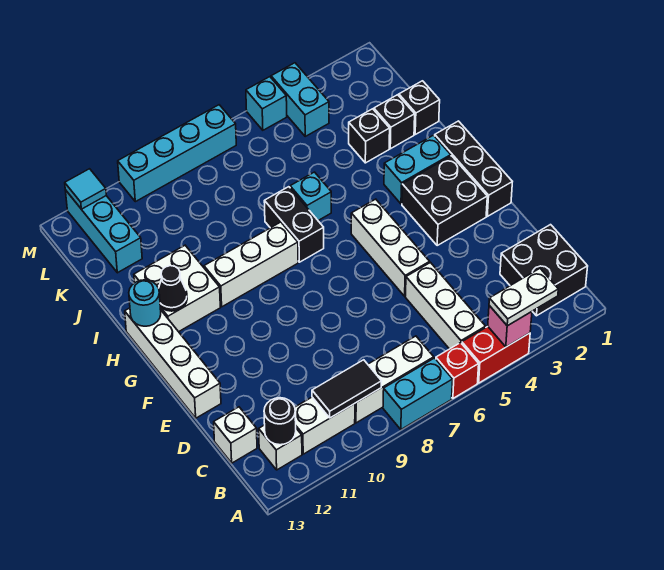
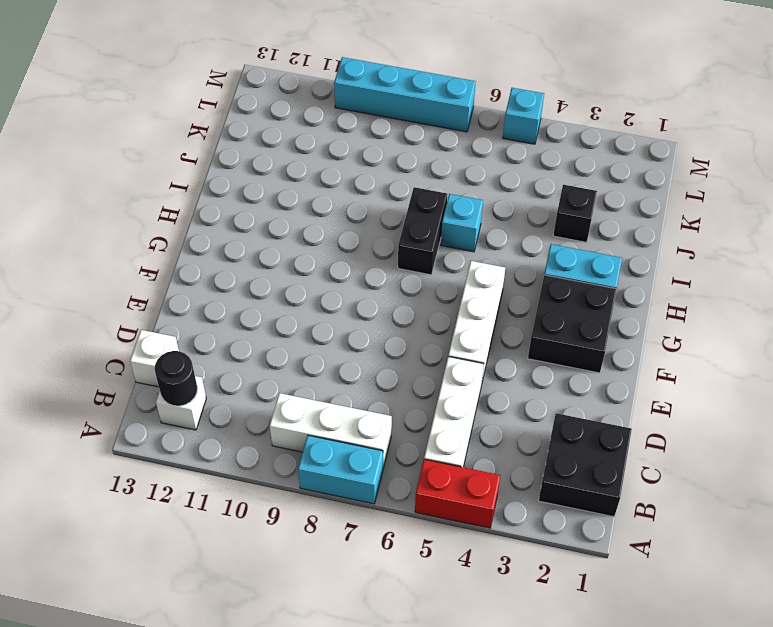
none -> red 1x1 brick [436,343,479,398]
none -> white 1x2 brick [295,397,355,454]
none -> white 1x4 brick [125,308,221,418]
none -> black 1x3 brick [435,121,512,216]

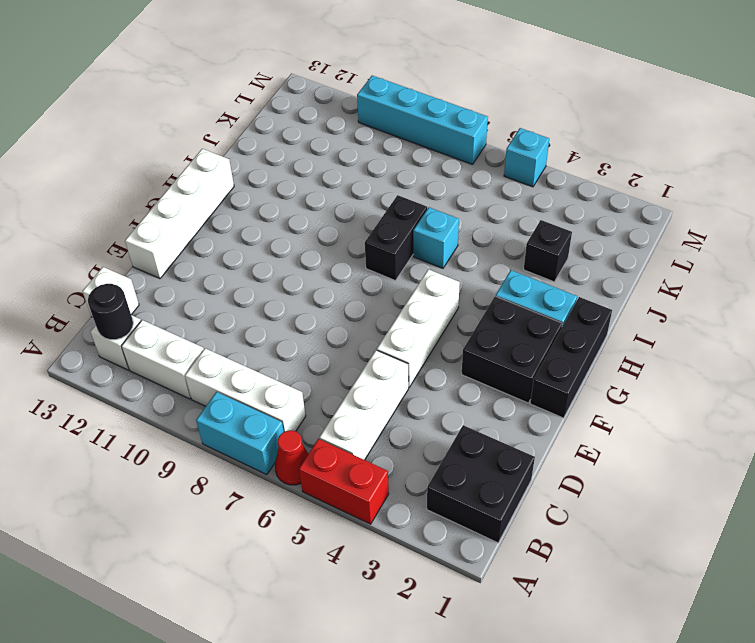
red 1x1 cone [275,430,308,485] -> red 1x1 brick [436,343,479,398]
none -> white 1x3 brick [204,222,298,307]
none -> white 2x2 brick [134,245,220,332]
none -> black 1x1 brick [399,81,440,134]
none -> black 1x1 brick [374,95,415,149]

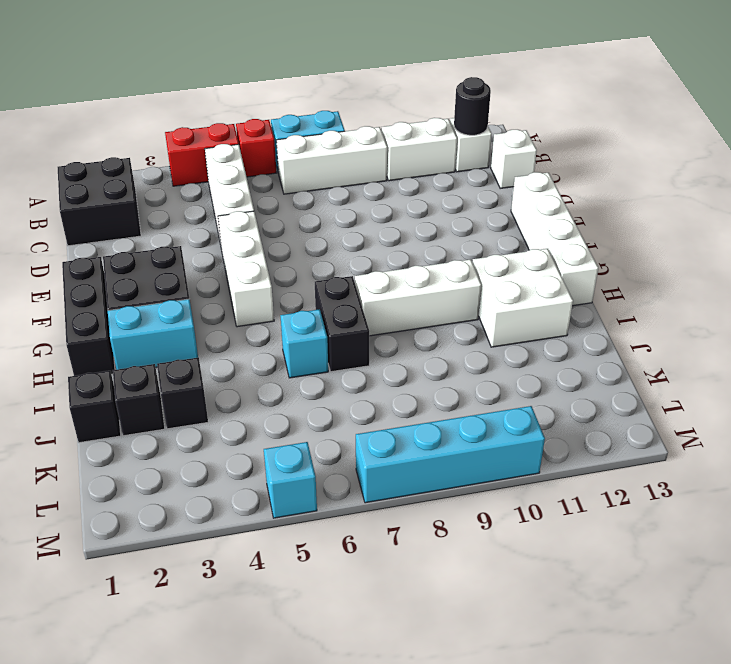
none -> cyan 1x3 brick [65,190,142,273]
none -> cyan 1x2 brick [271,63,329,136]
none -> pink 1x1 brick [488,305,532,347]
none -> black 1x2 tile [312,360,382,418]

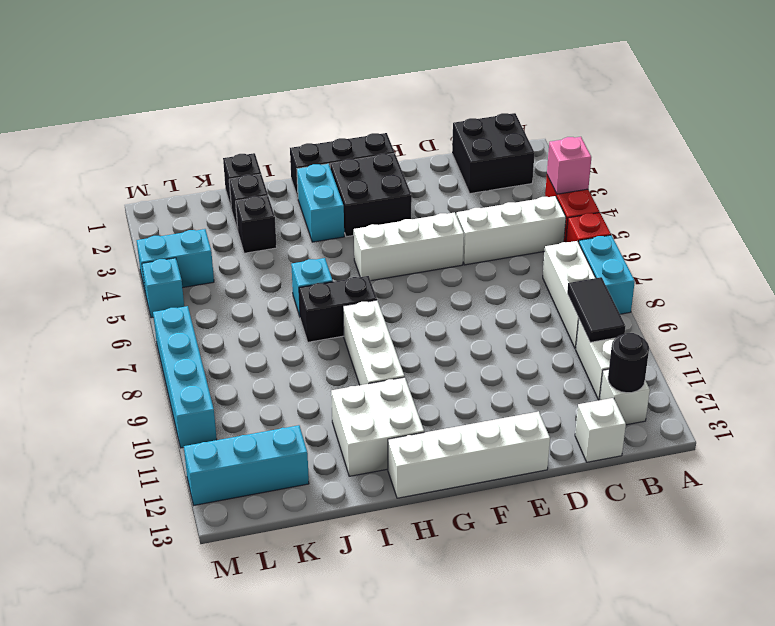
none -> black 1x1 cone [159,266,187,311]
none -> cyan 1x1 round brick [129,280,161,326]
none -> cyan 1x1 tile [65,169,106,209]
none -> white 1x2 plate [489,269,558,326]

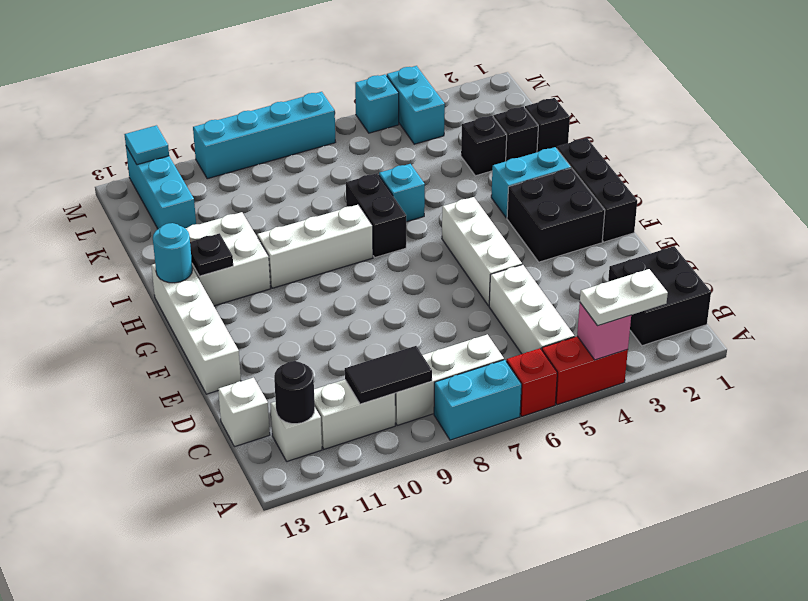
black 1x1 plate [190,233,233,276] -> black 1x1 cone [159,266,187,311]

